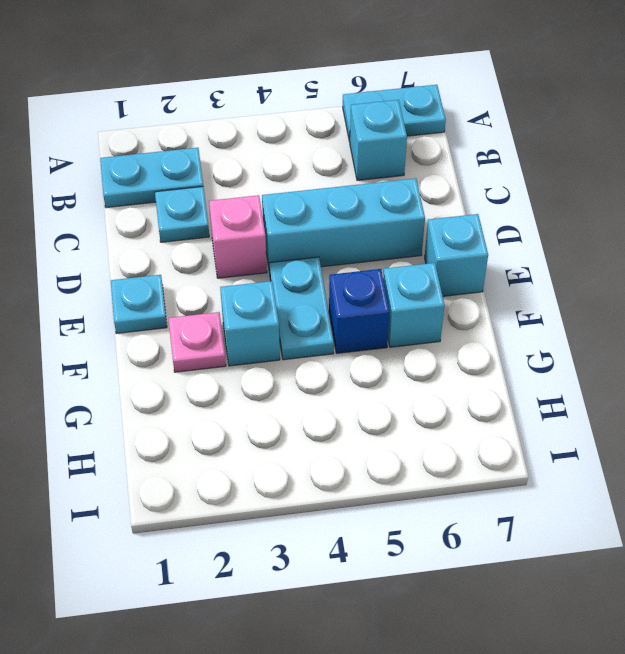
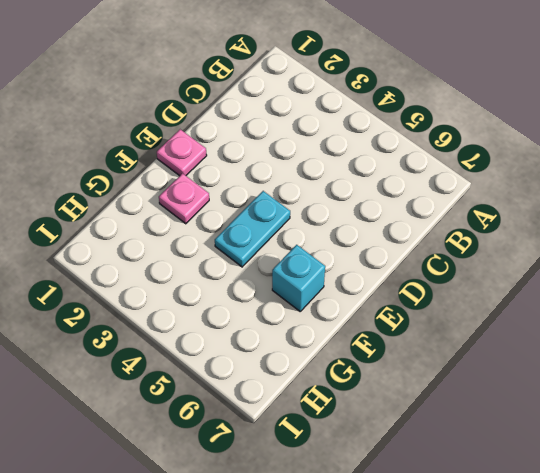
pink 1x1 plate [157,129,207,176] -> cyan 1x1 plate [111,275,167,334]
none -> cyan 1x2 plate [343,85,446,142]
none -> cyan 1x2 plate [100,148,203,208]
none -> cyan 1x1 brick [350,100,407,180]

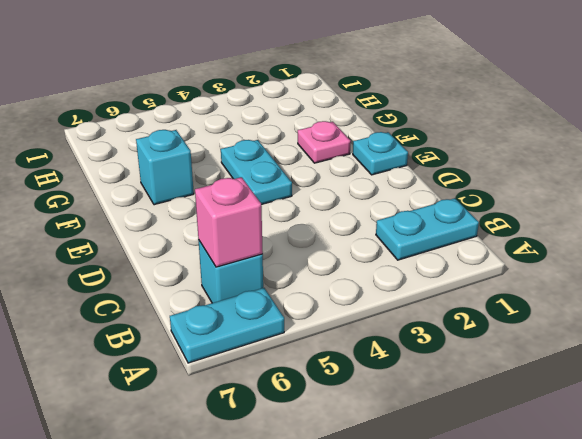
pink 1x1 brick [195,177,263,267] -> pink 1x1 brick moved to [209,195,267,278]
none -> cyan 1x1 plate [155,187,209,242]
none -> cyan 1x3 brick [262,178,425,272]
none -> cyan 1x1 brick [425,214,488,296]

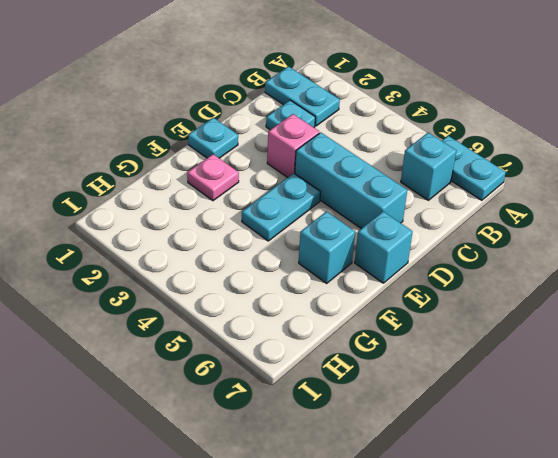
none -> cyan 1x1 brick [220,281,280,366]
none -> blue 1x1 brick [329,269,390,353]

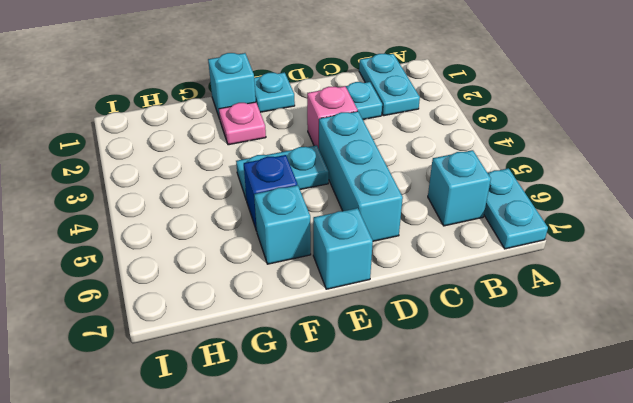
cyan 1x1 brick [208,53,256,119] -> cyan 1x1 brick moved to [220,281,280,366]

